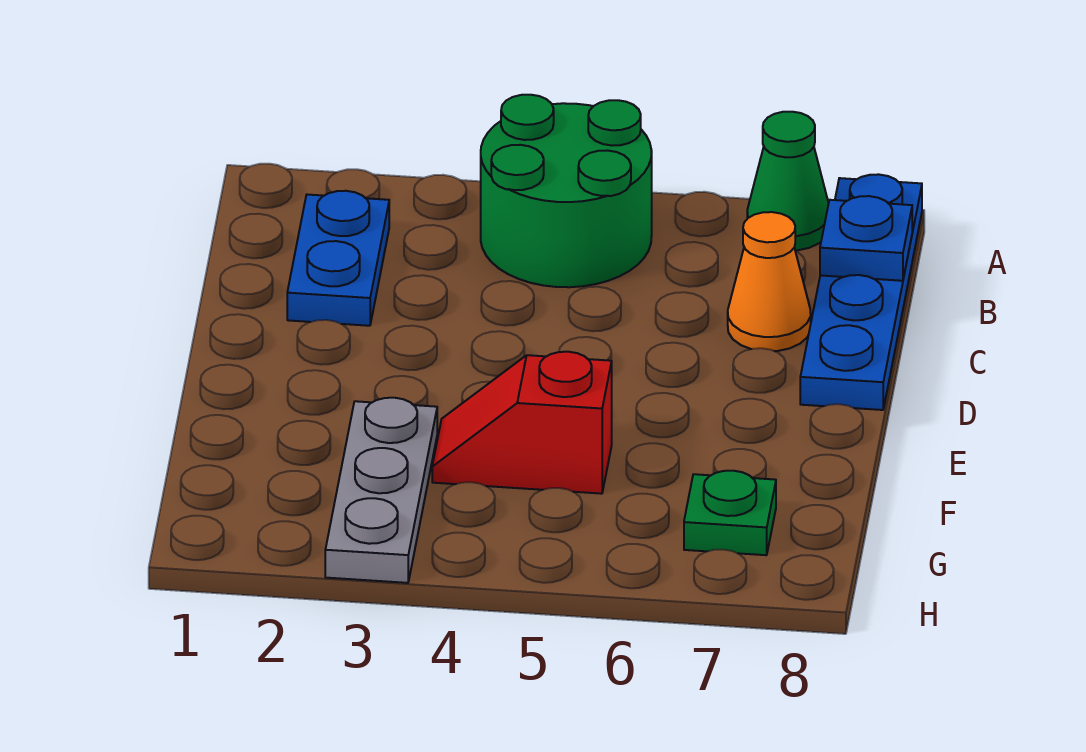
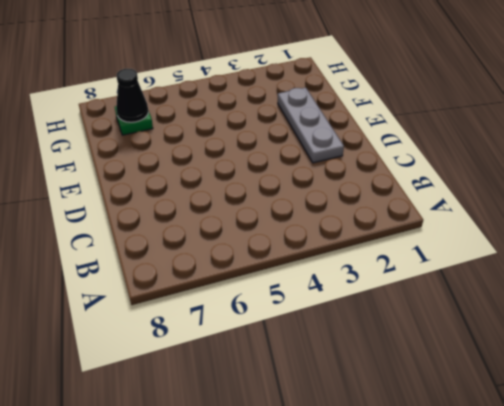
grey 1x3 plate [278,88,344,163] -> grey 1x3 plate moved to [325,398,437,583]
black 1x1 cone [116,69,148,122] -> none
none -> green 2x2 round brick [481,95,652,287]
none -> green 1x1 cone [747,112,829,251]

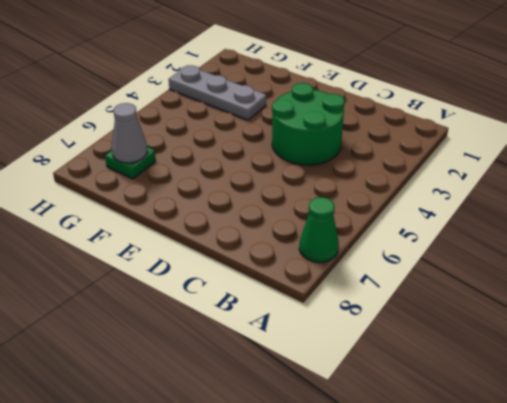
green 2x2 round brick [272,83,345,165] -> green 2x2 round brick moved to [481,95,652,287]
grey 1x1 cone [112,103,147,163] -> none
none -> blue 1x4 plate [800,174,922,410]
none -> blue 1x2 plate [287,191,389,326]

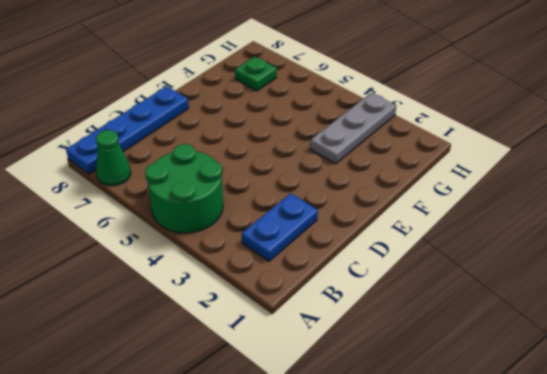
none -> orange 1x1 cone [728,212,811,351]
none -> red 1x2 slope [432,352,612,494]

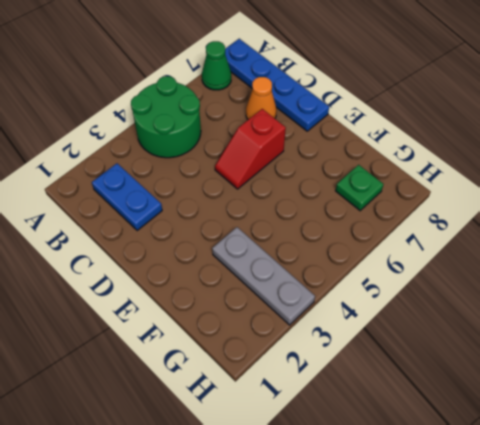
red 1x2 slope [215,109,286,189] -> red 1x2 slope moved to [432,352,612,494]
none -> blue 1x1 plate [820,196,912,281]

